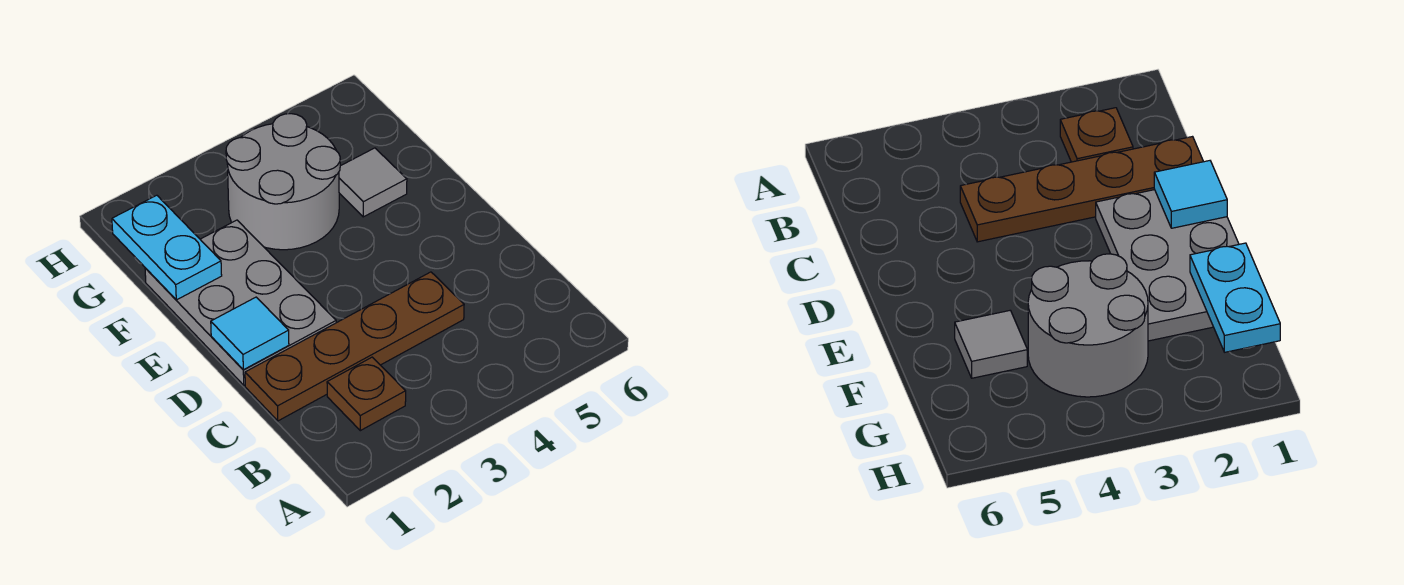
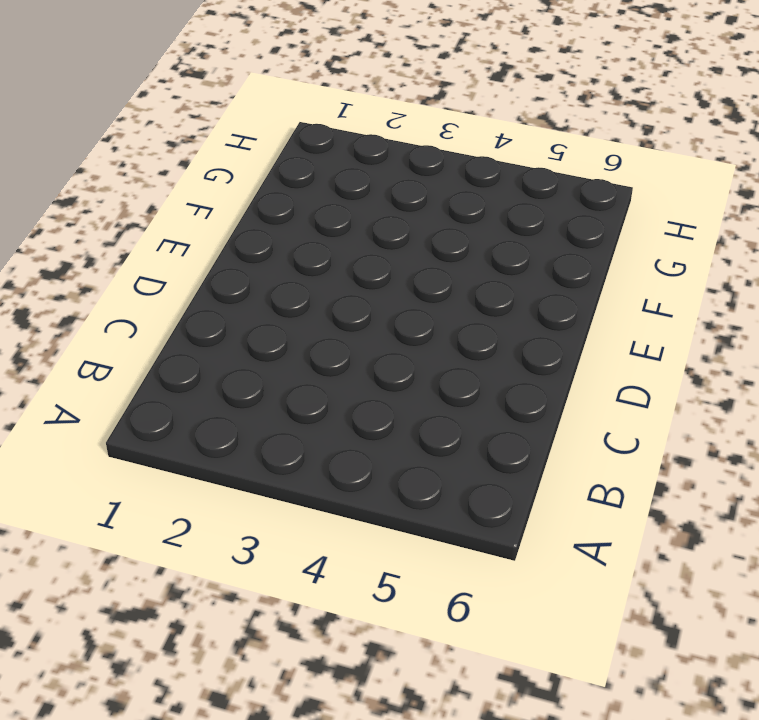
none -> brown 1x1 plate [327,357,406,431]
none -> brown 1x4 plate [245,272,464,421]

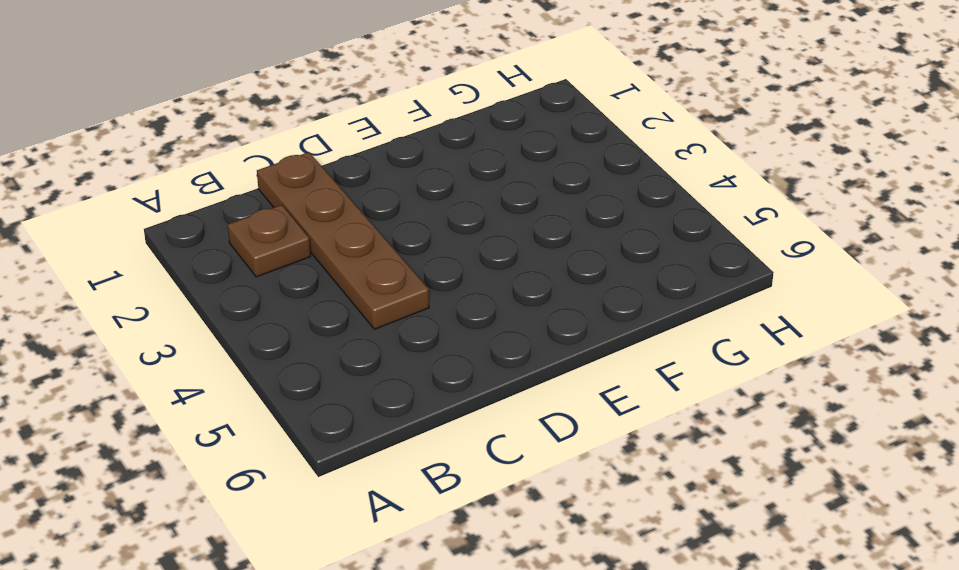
none -> grey 2x3 plate [145,220,336,385]
none -> grey 2x2 round brick [226,114,340,250]

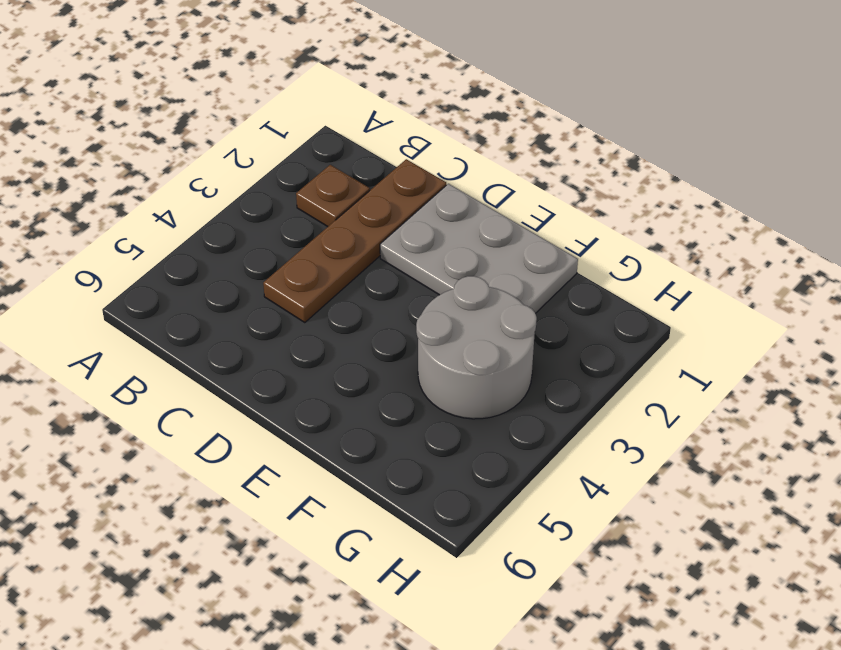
none -> grey 1x1 tile [339,148,407,217]
none -> cyan 1x1 tile [211,297,289,370]

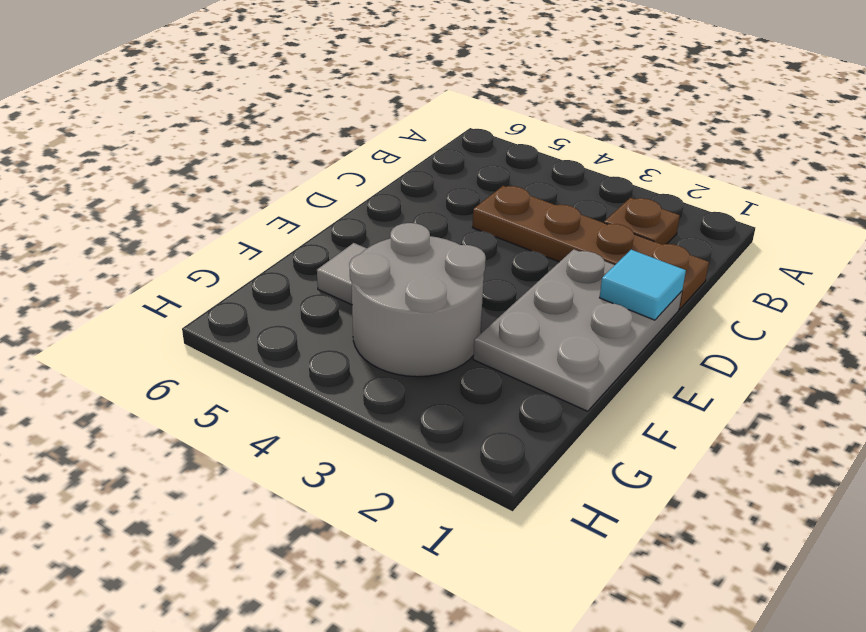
none -> cyan 1x2 plate [112,195,222,300]

